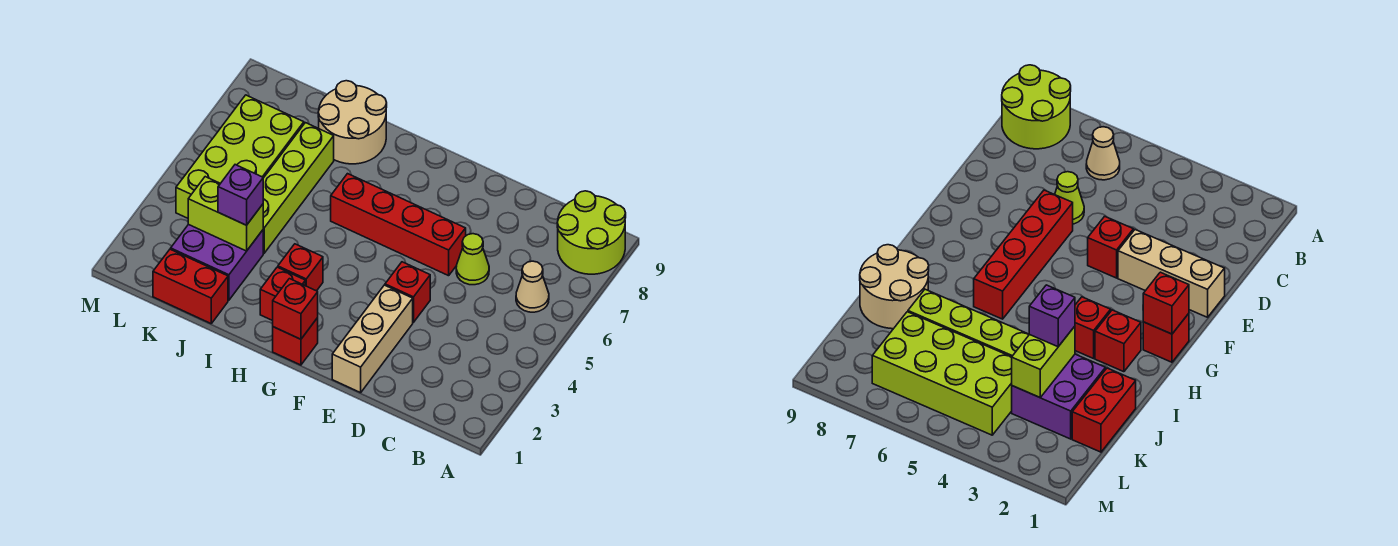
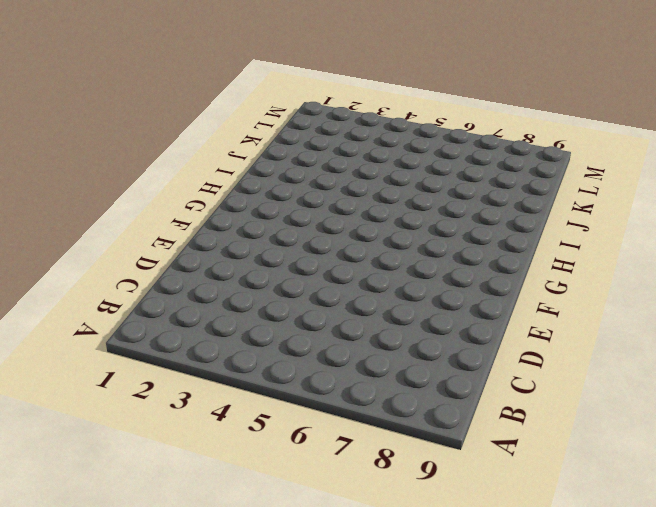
none -> lime 2x2 round brick [557,191,626,274]
none -> tan 1x1 cone [516,261,549,312]
none -> lime 1x1 cone [456,234,489,285]

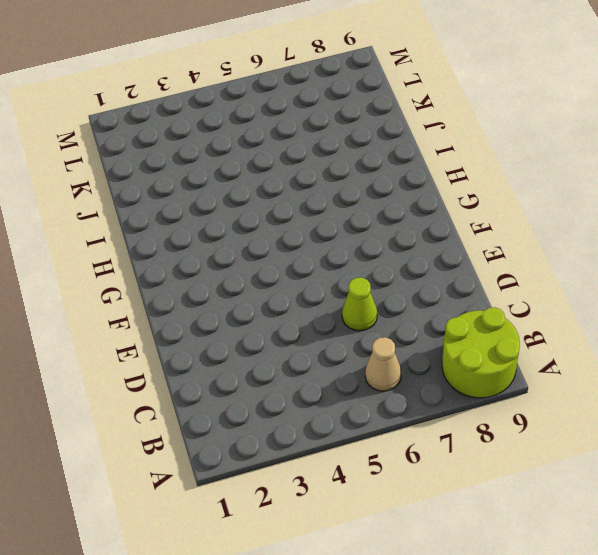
none -> tan 1x3 brick [332,285,413,393]
none -> red 1x1 brick [385,262,430,322]
none -> red 1x4 brick [331,174,466,276]

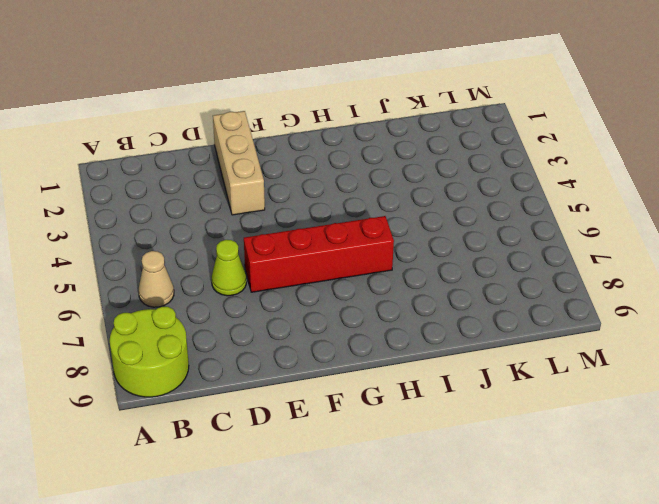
none -> red 1x1 brick [385,262,430,322]
none -> red 1x1 brick [273,318,318,365]
none -> red 1x1 brick [260,267,305,321]

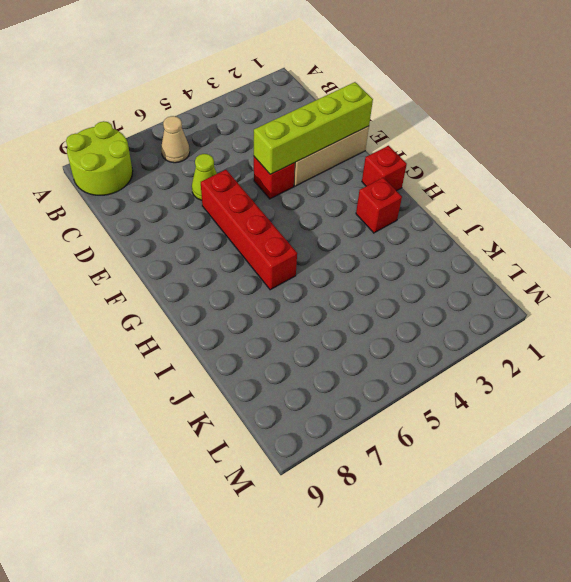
lime 1x4 brick [254,82,373,174] -> lime 1x4 brick moved to [263,123,334,253]
none -> red 1x1 brick [278,244,323,291]
none -> tan 2x2 round brick [318,81,387,164]
none -> red 1x2 brick [153,249,228,323]

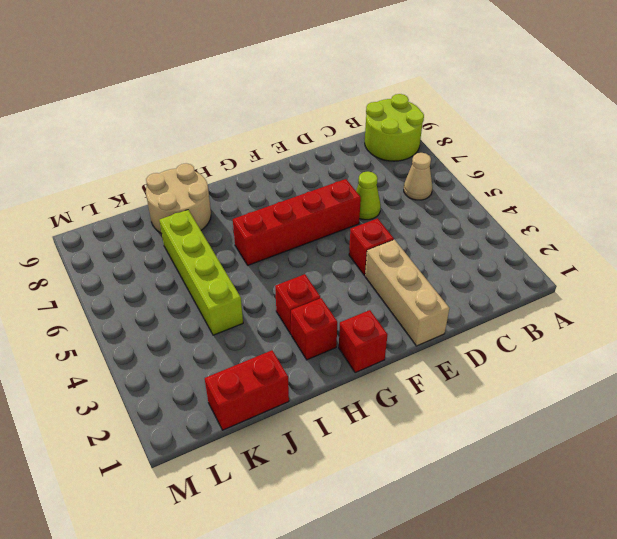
none -> purple 2x2 brick [171,224,263,300]
none -> lime 2x4 brick [176,95,304,218]
none -> red 1x1 brick [273,279,318,339]

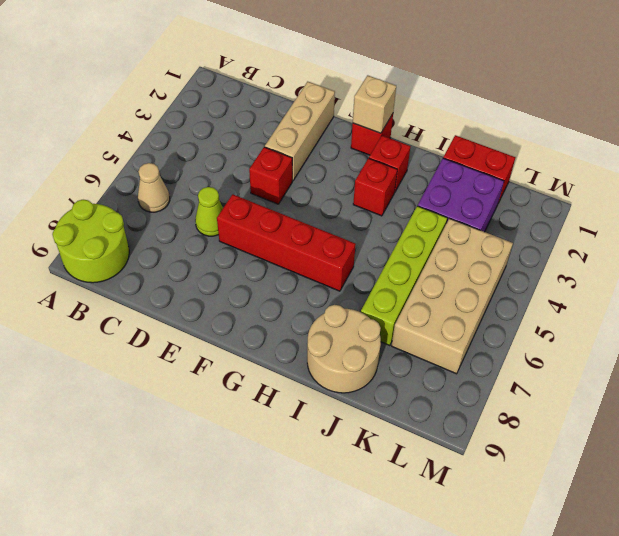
tan 1x1 brick [353,75,396,133] -> red 1x1 brick [273,279,318,339]
tan 2x4 brick [392,218,513,374] -> lime 2x4 brick [176,95,304,218]
none -> lime 1x2 brick [188,177,263,251]
none -> purple 1x1 brick [218,165,263,225]

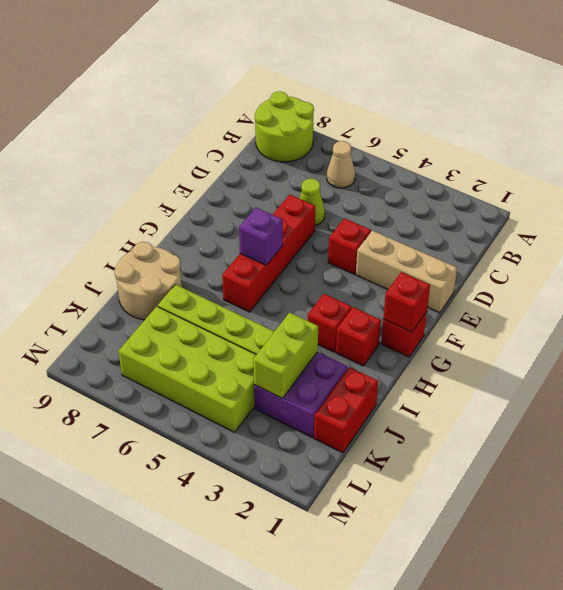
purple 1x1 brick [239,208,283,265] -> purple 1x1 brick moved to [218,165,263,225]

